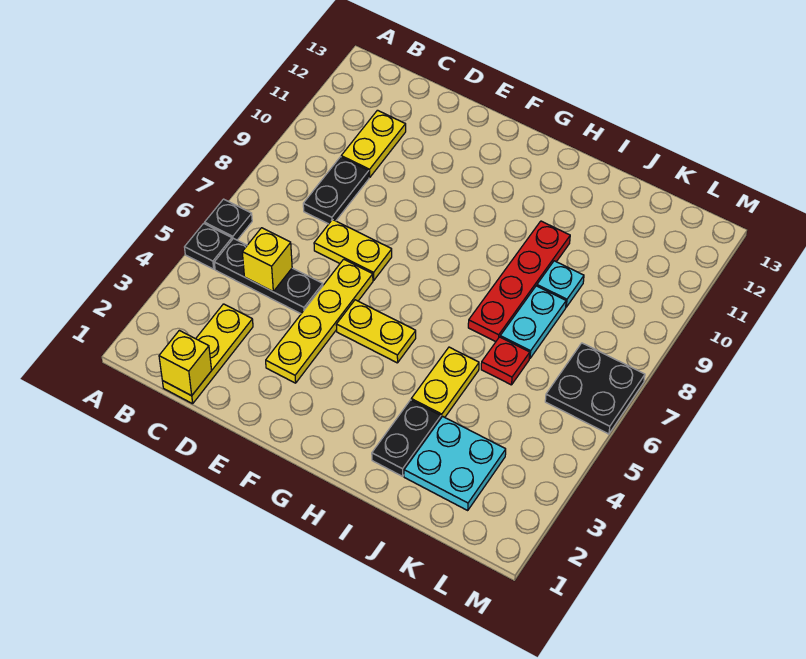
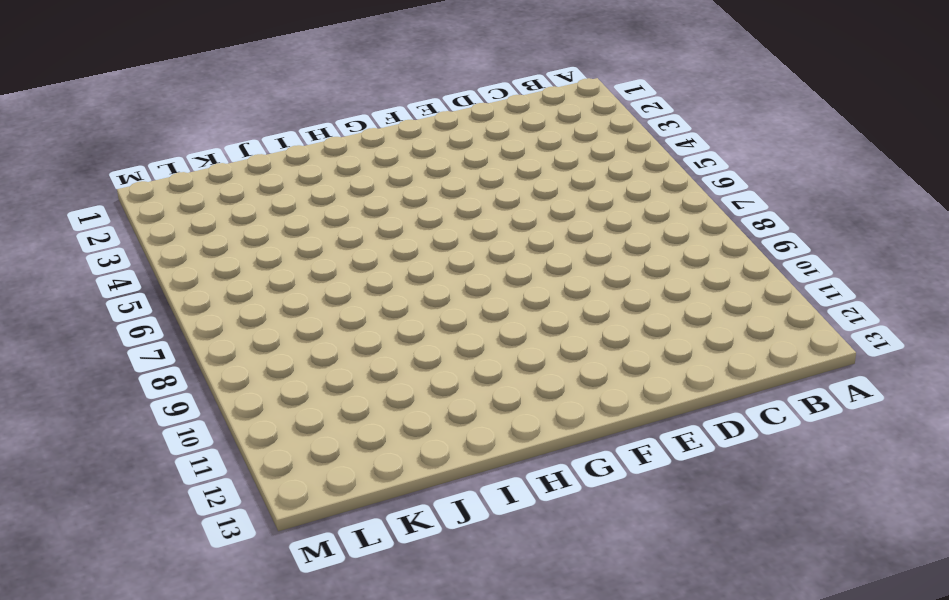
none -> black 1x1 plate [185,223,232,269]
none -> black 1x1 plate [205,199,252,240]
none -> black 1x3 plate [214,239,323,314]

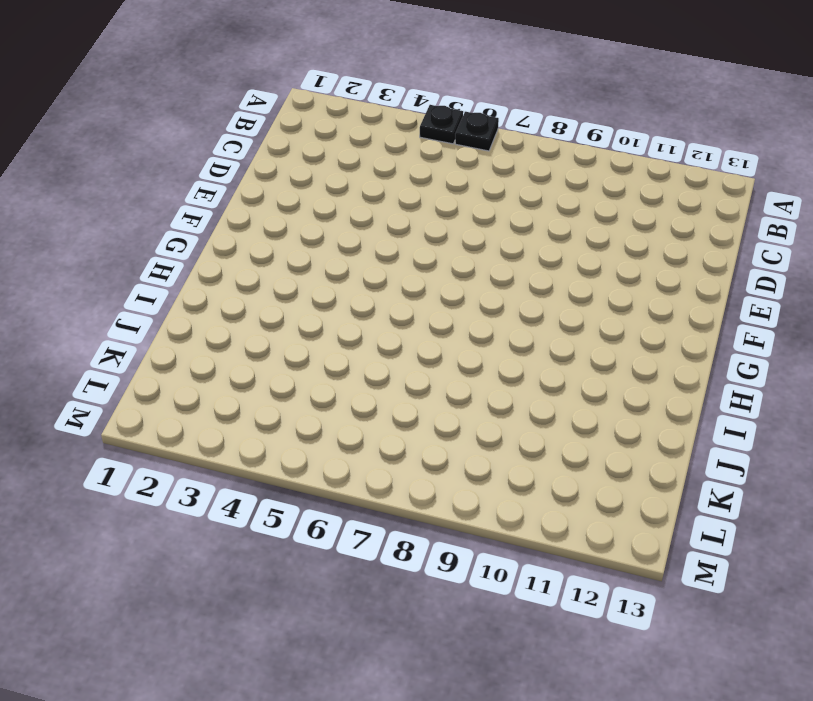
none -> black 1x3 plate [214,239,323,314]
none -> yellow 1x3 plate [163,304,253,404]
none -> black 1x2 plate [303,157,369,224]

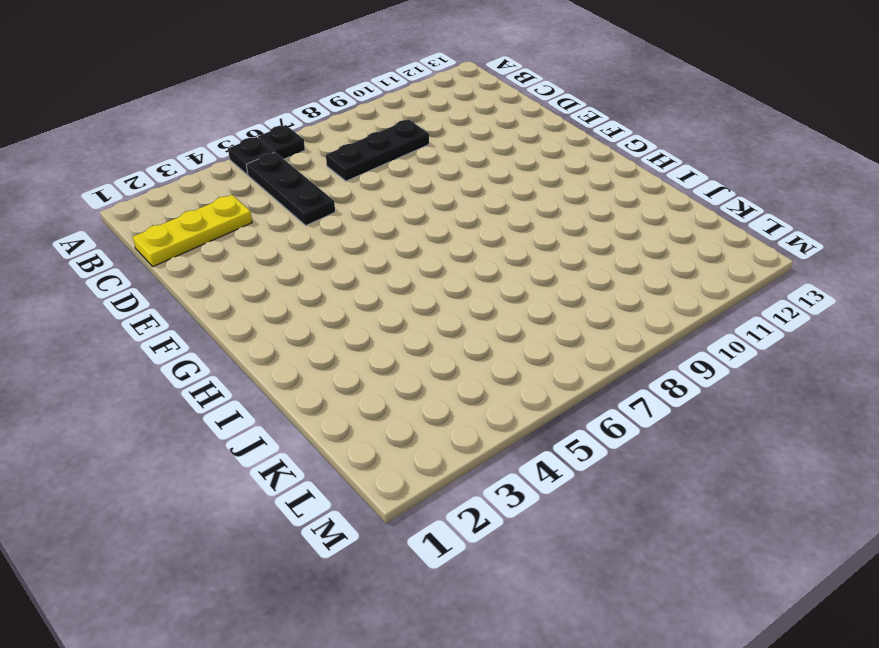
black 1x3 plate [326,120,429,181] -> black 1x2 plate [303,157,369,224]
none -> yellow 1x2 plate [341,110,406,178]
none -> yellow 1x2 plate [314,220,392,280]
none -> yellow 1x4 plate [266,259,373,383]

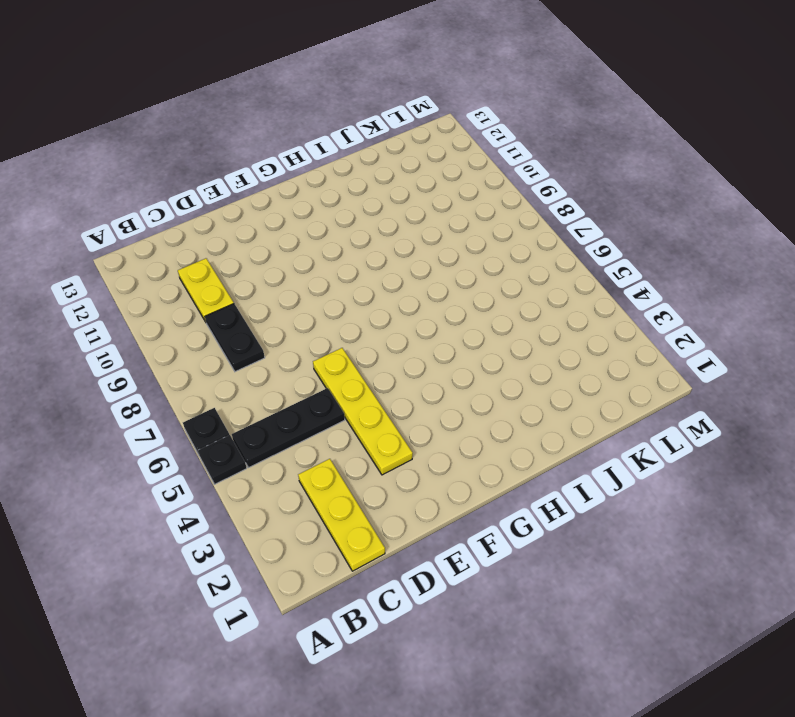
none -> yellow 1x2 plate [314,220,392,280]
none -> yellow 1x2 plate [336,300,416,363]
none -> black 1x2 plate [372,400,441,476]

